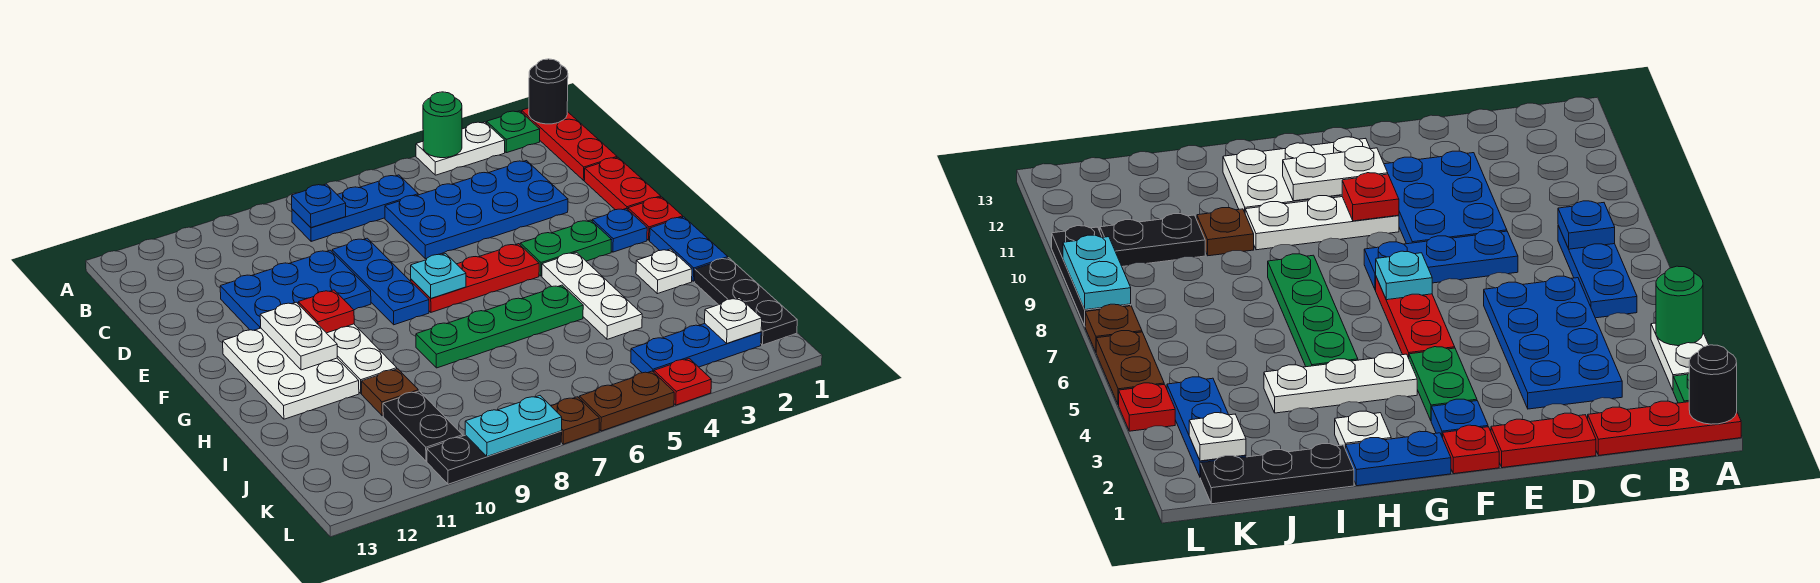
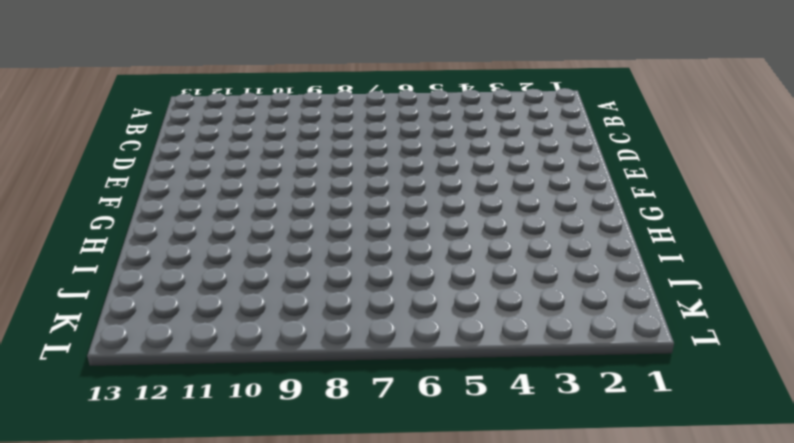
none -> red 1x3 plate [522,108,617,180]
none -> green 1x1 plate [487,111,540,153]
none -> white 1x2 plate [416,122,505,175]
none -> blue 1x3 plate [292,175,418,241]

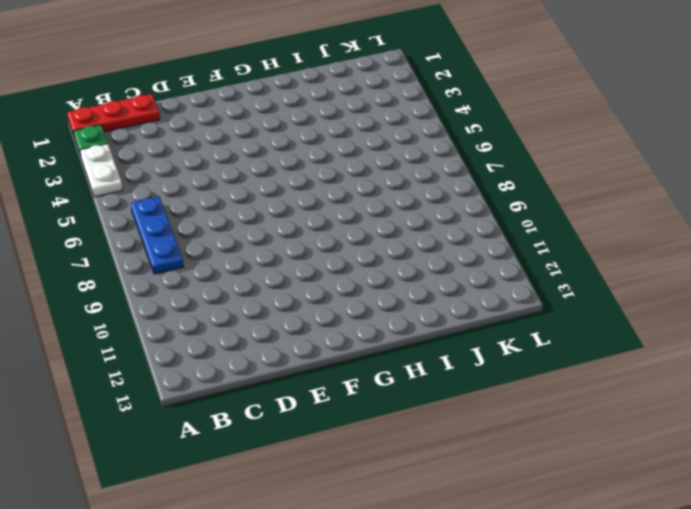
none -> blue 2x4 plate [385,161,568,259]
none -> red 1x2 plate [584,158,661,210]
none -> blue 1x3 plate [332,238,429,325]
none -> blue 2x3 plate [220,250,371,330]

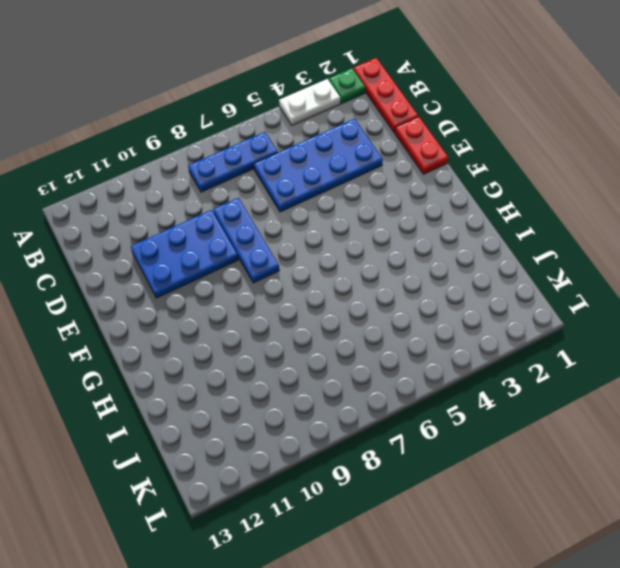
none -> red 1x1 plate [628,197,683,240]
none -> blue 1x1 plate [592,209,647,252]
none -> green 1x2 plate [520,220,611,276]
none -> red 1x3 plate [411,244,539,312]

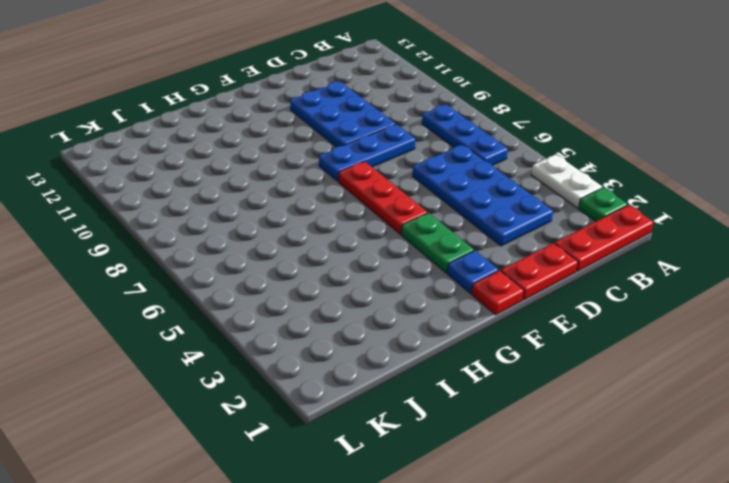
none -> white 1x3 plate [327,324,397,393]
none -> white 2x3 plate [223,328,359,419]
none -> blue 1x2 plate [650,217,728,281]
none -> white 1x3 plate [542,252,642,339]

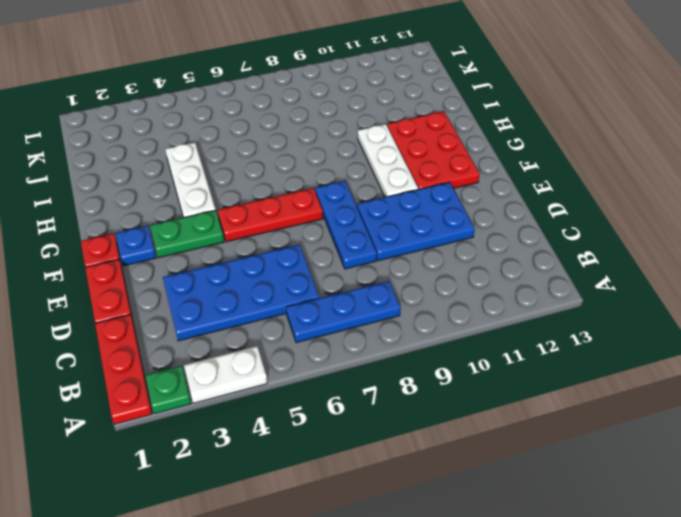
red 2x3 plate [387,112,480,189] -> white 2x3 plate [223,328,359,419]
none -> blue 1x2 plate [650,217,728,281]
none -> white 1x1 plate [636,249,692,294]
none -> green 1x4 plate [416,285,583,368]
none -> black 1x3 plate [694,258,797,345]

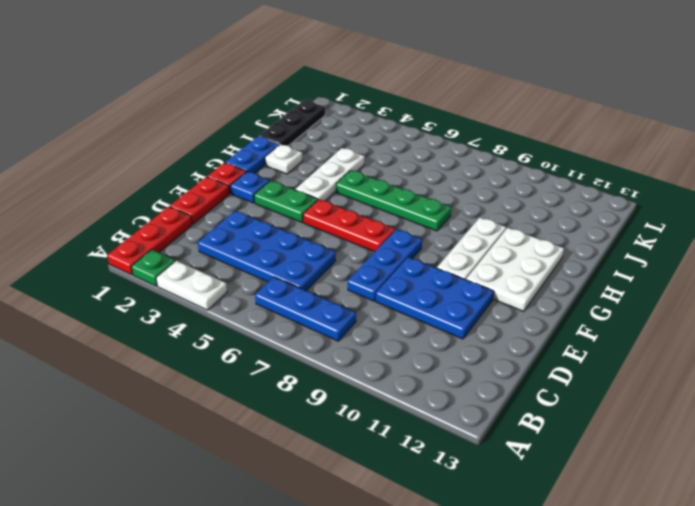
none -> brown 1x1 plate [362,369,418,416]
none -> black 1x2 plate [383,391,463,461]
none -> blue 1x3 plate [631,324,761,373]
none -> red 1x1 plate [654,359,711,405]

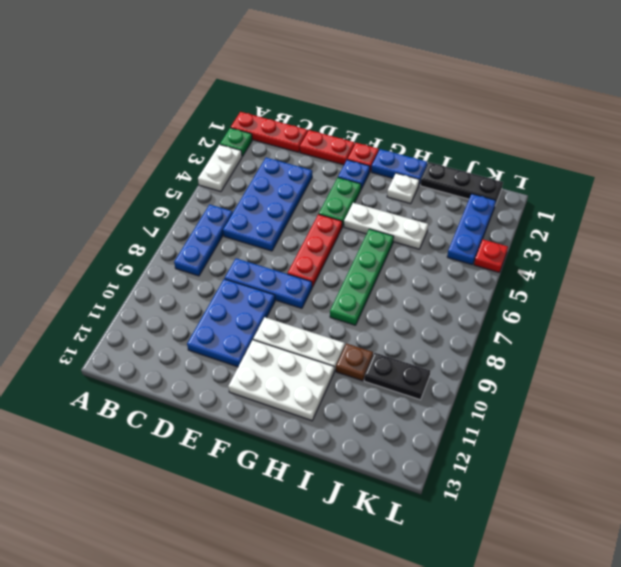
none -> brown 1x2 plate [579,371,674,431]
none -> brown 1x1 plate [551,397,599,444]
none -> black 1x3 plate [427,431,562,484]
none -> black 1x1 round brick [529,59,568,124]

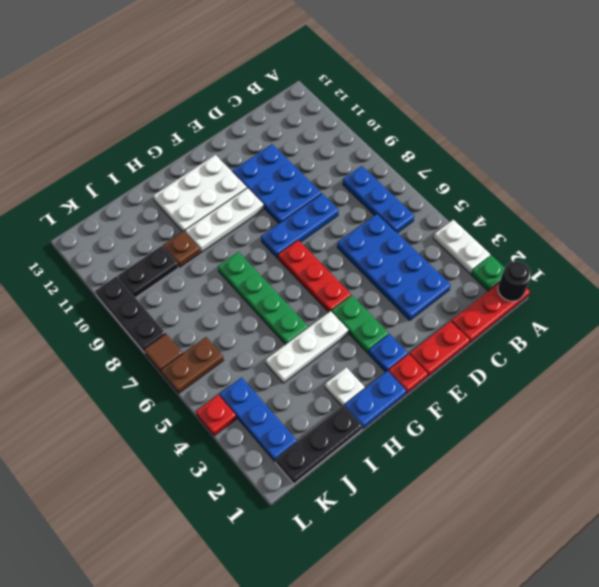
brown 1x2 plate [161,337,224,393] -> brown 1x2 plate turned to [579,371,674,431]
brown 1x1 tile [144,334,183,373] -> brown 1x1 plate [551,397,599,444]
none -> green 1x1 round brick [423,92,462,158]
none -> blue 1x1 plate [292,184,346,228]
none -> cyan 1x1 plate [411,254,466,298]
none -> red 1x1 plate [298,290,354,333]

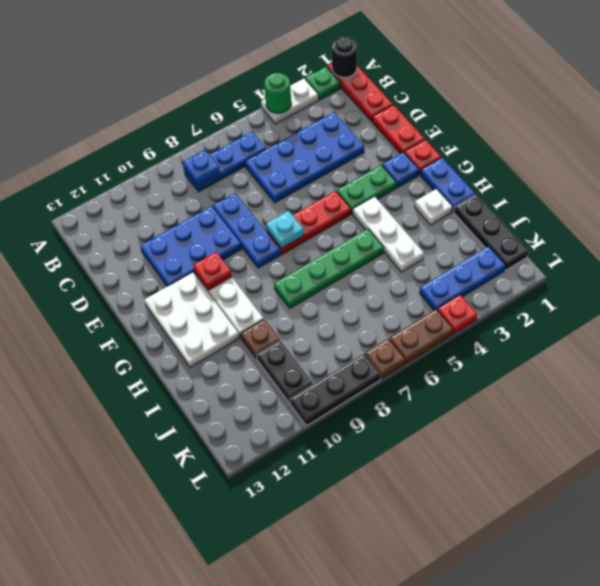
none -> white 1x2 plate [260,302,337,370]
none -> white 1x1 plate [705,298,762,343]
none -> cyan 1x2 plate [465,396,562,456]

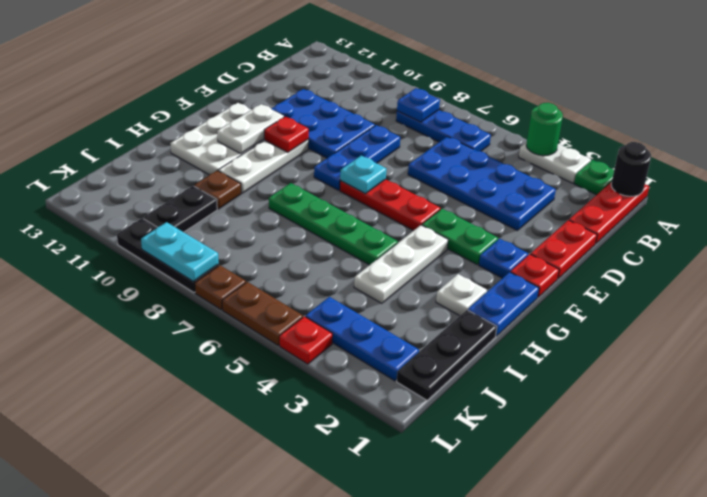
none -> white 1x1 plate [705,298,762,343]

